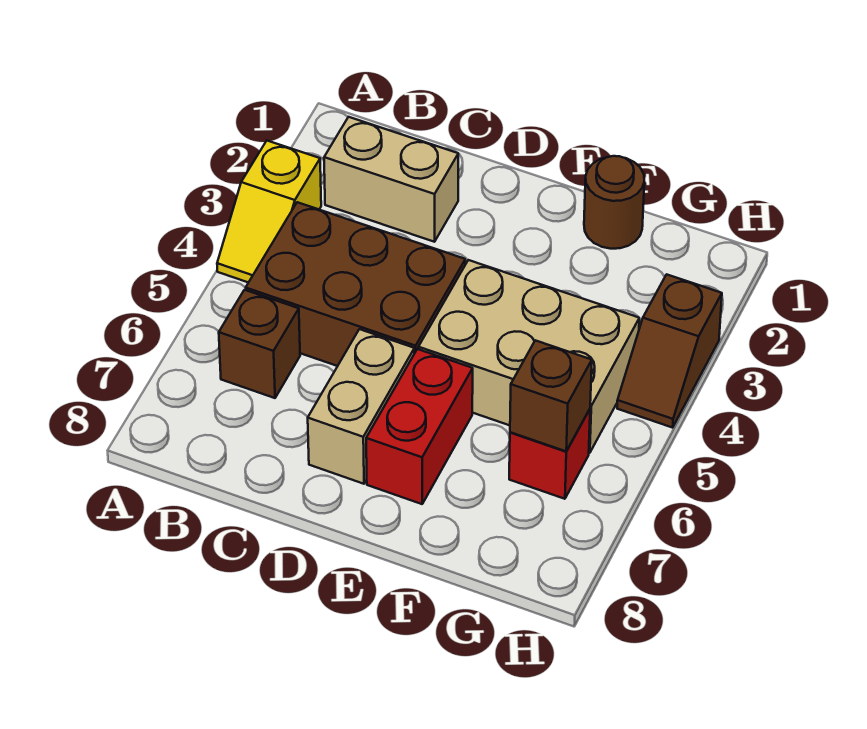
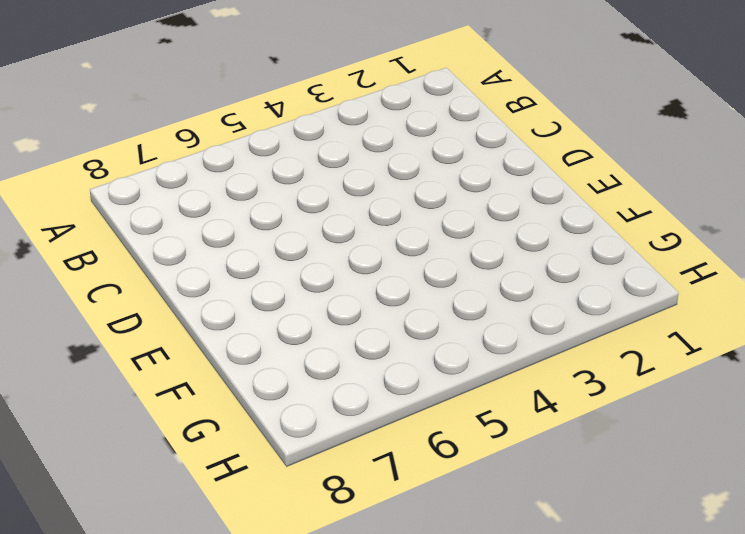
none -> yellow 1x2 slope [217,141,321,282]
none -> tan 1x2 brick [324,117,458,242]

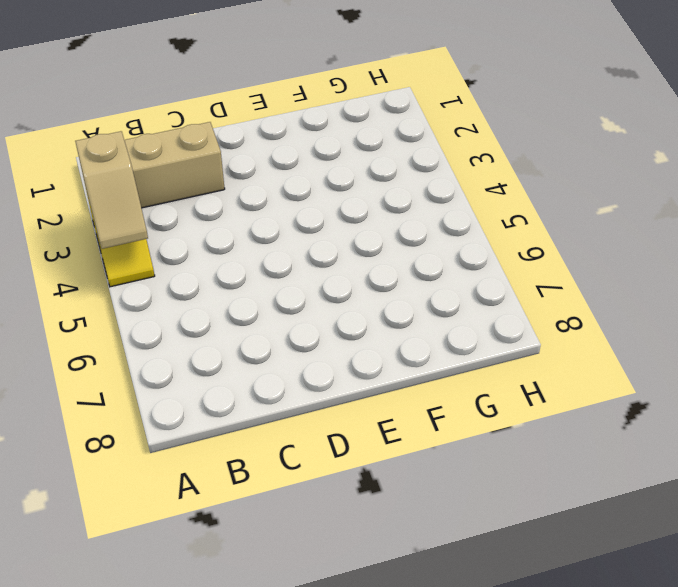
tan 1x2 slope [75,131,148,249] -> none
none -> brown 2x3 brick [246,202,465,366]
none -> brown 1x1 brick [219,290,300,398]

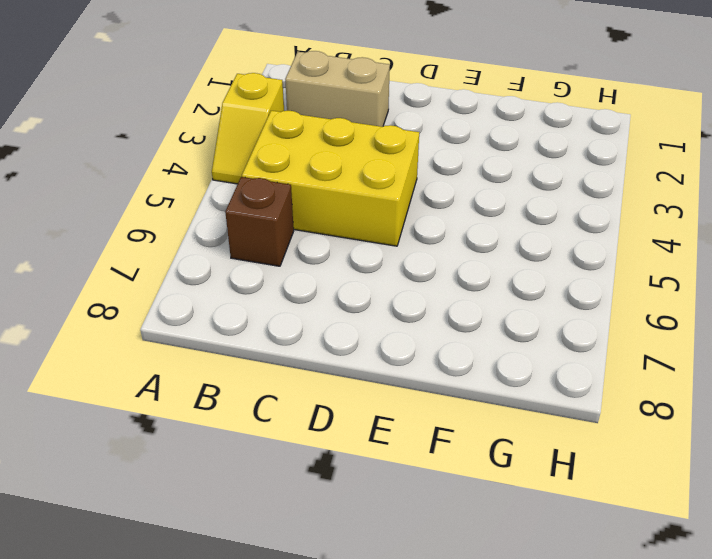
yellow 2x3 brick [242,111,419,246] -> brown 2x3 brick [246,202,465,366]
none -> tan 1x2 brick [308,329,414,484]
none -> tan 2x3 brick [418,260,639,453]

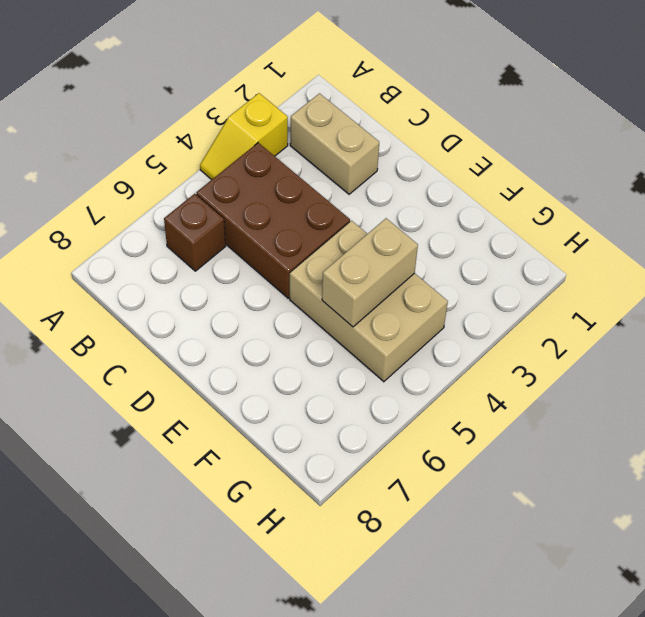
tan 1x2 brick [322,218,418,327] -> tan 1x2 brick moved to [308,329,414,484]
none -> red 1x2 brick [366,349,473,504]
none -> brown 1x1 round brick [584,156,644,249]

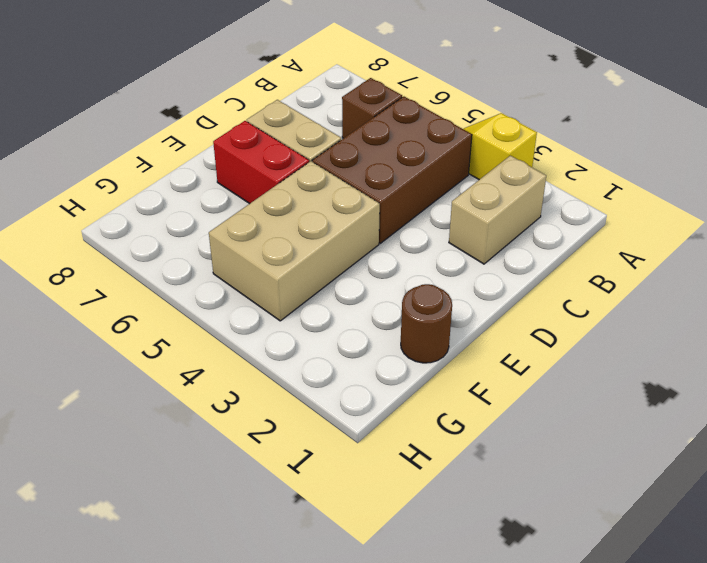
none -> red 1x1 brick [509,409,590,499]
none -> brown 1x2 slope [617,274,722,428]

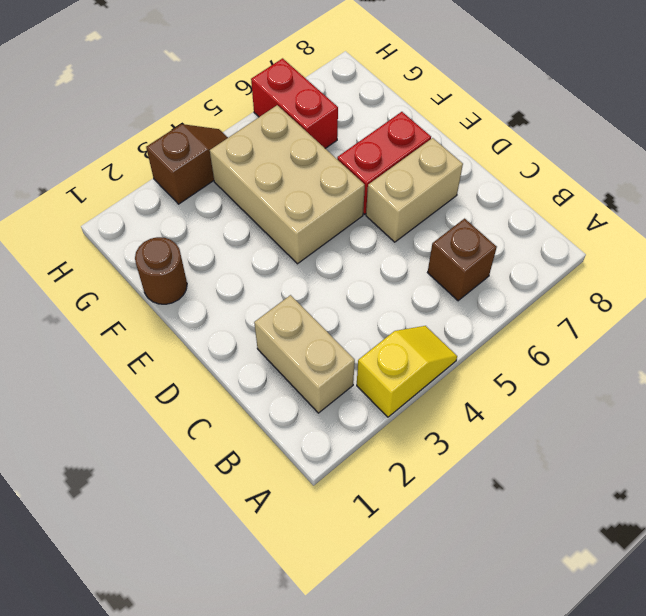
red 1x2 brick [251,58,338,148] -> red 1x1 brick [509,409,590,499]
none -> brown 2x3 brick [246,202,465,366]
none -> brown 1x1 brick [510,340,592,451]

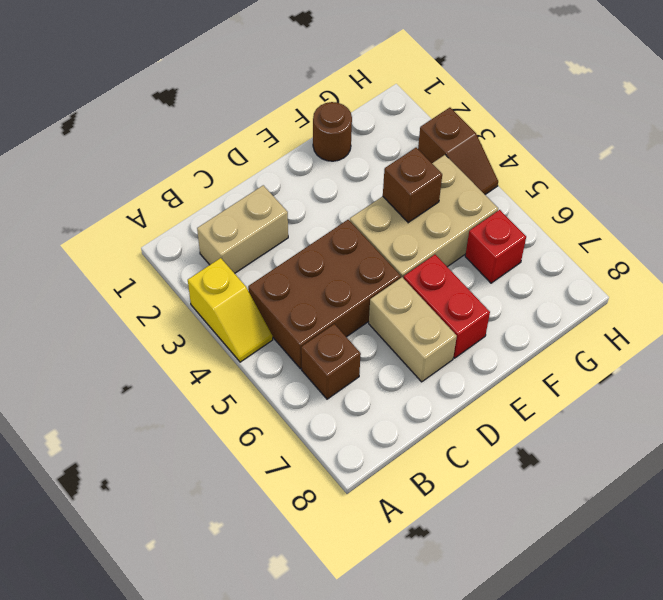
brown 1x1 brick [383,148,442,223] -> brown 1x1 brick moved to [510,340,592,451]

